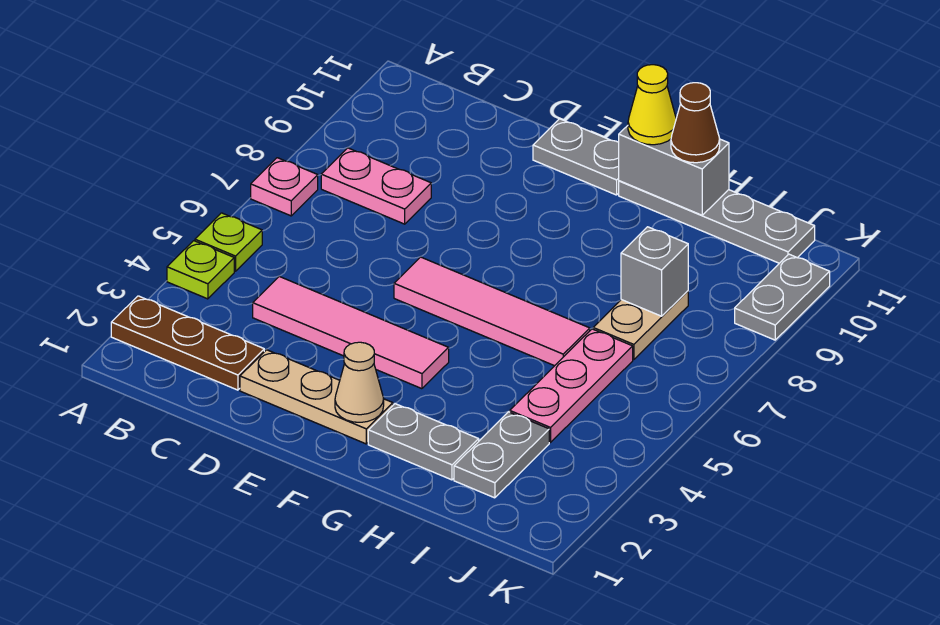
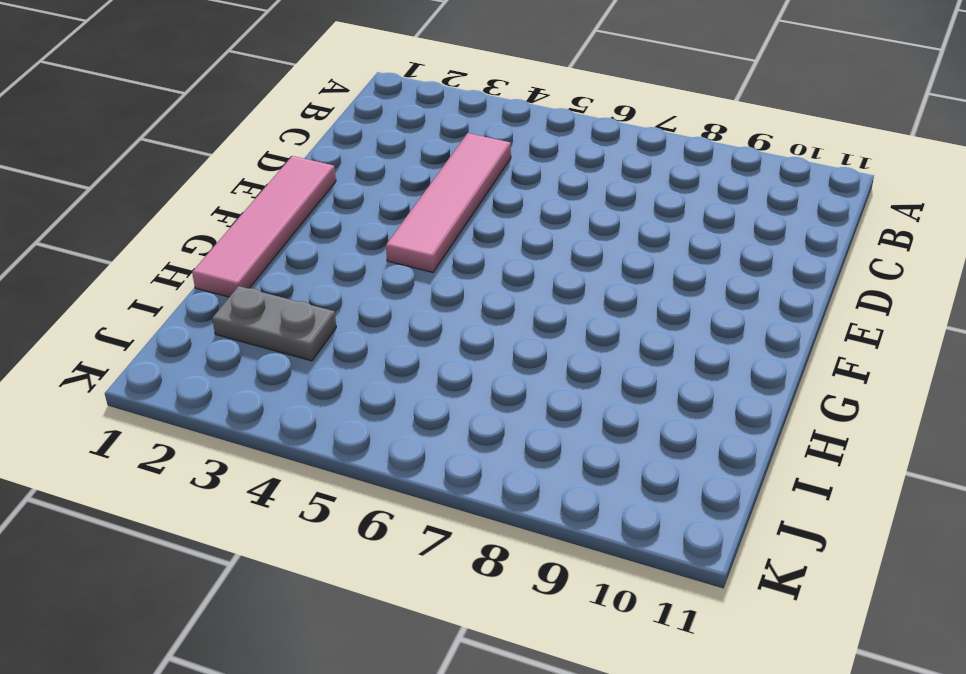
pink 1x4 tile [192,156,336,297] -> pink 1x4 tile moved to [394,257,590,366]
none -> brown 1x3 plate [111,296,264,390]
none -> lime 1x1 plate [167,241,234,299]
none -> lime 1x1 plate [195,213,262,271]

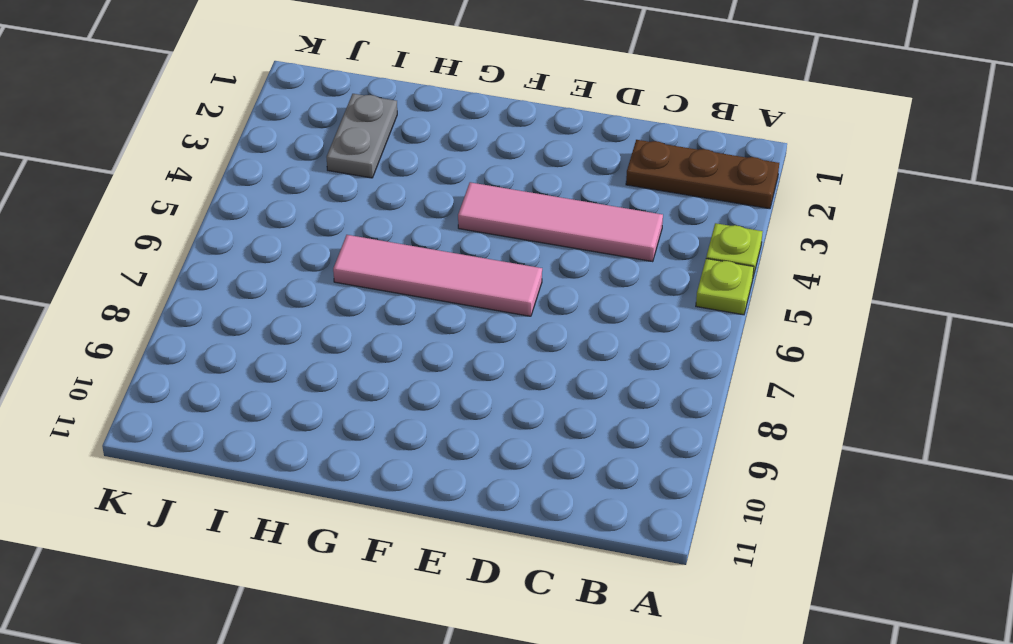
none -> pink 1x1 plate [251,158,318,216]
none -> pink 1x2 plate [321,148,431,224]
none -> tan 1x3 plate [240,350,393,444]

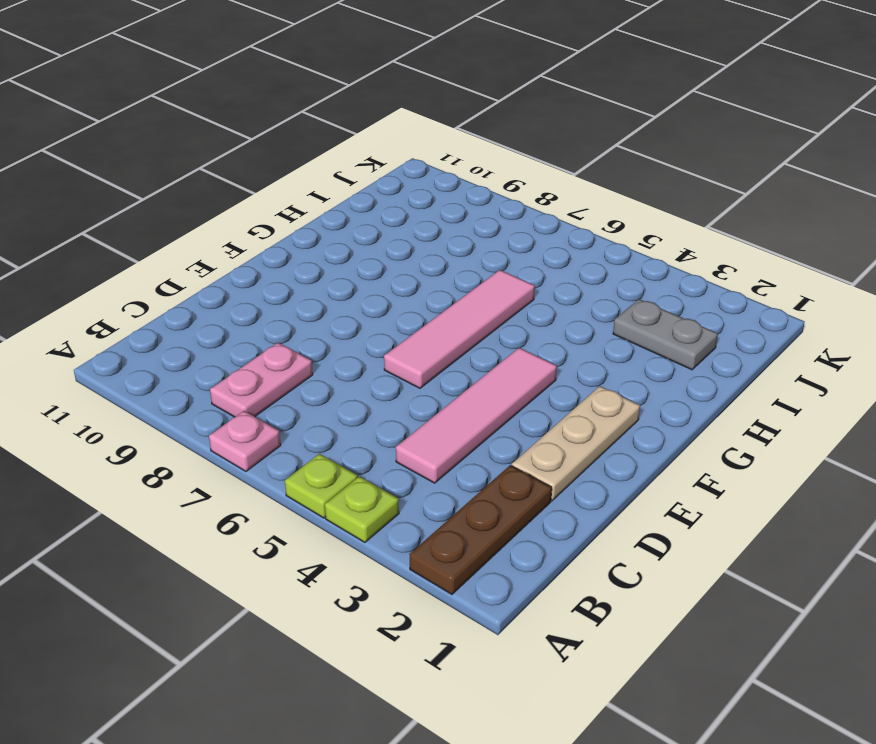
none -> grey 1x2 plate [533,119,619,195]
none -> grey 1x2 plate [368,404,479,480]
none -> grey 1x4 plate [619,181,815,263]

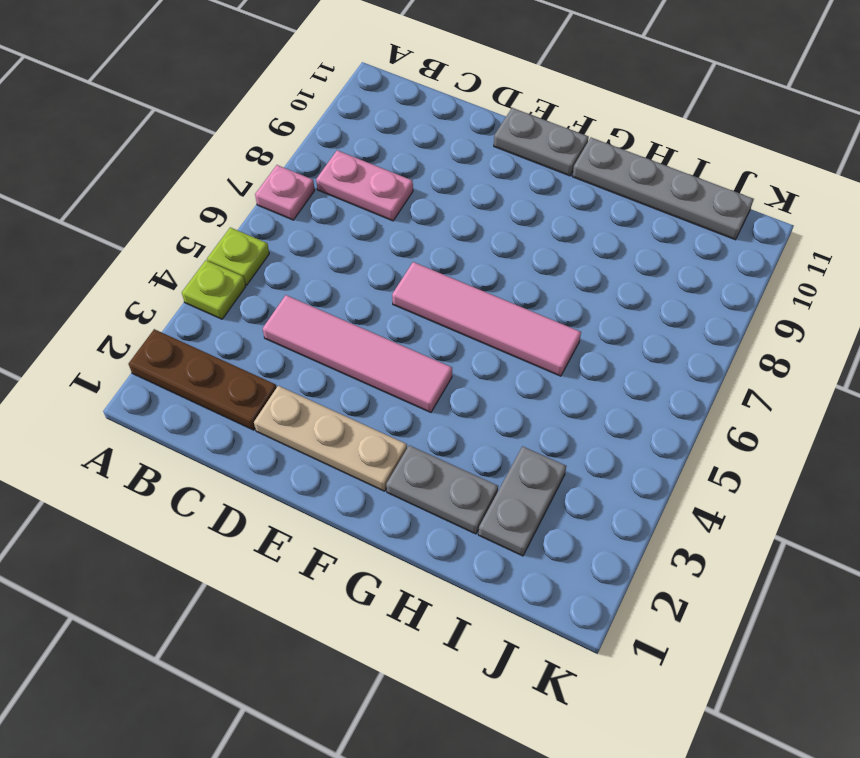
none -> pink 1x3 plate [510,329,633,443]
none -> tan 1x2 plate [593,291,688,360]
none -> grey 1x2 plate [735,254,830,340]

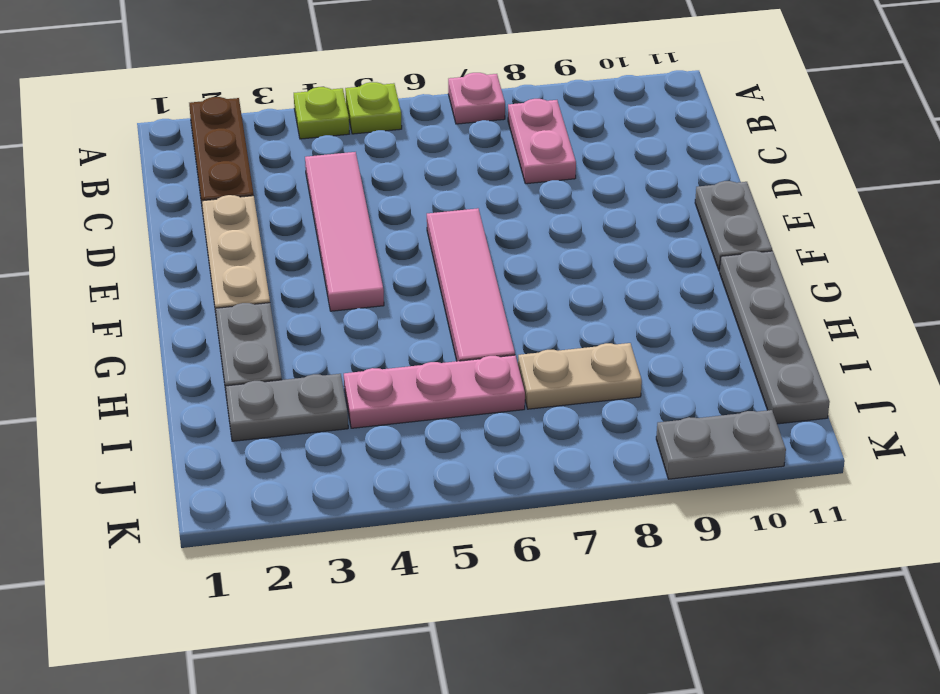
none -> tan 1x1 cone [335,342,384,422]
none -> grey 1x2 brick [619,126,729,215]
none -> grey 1x1 brick [621,227,688,316]

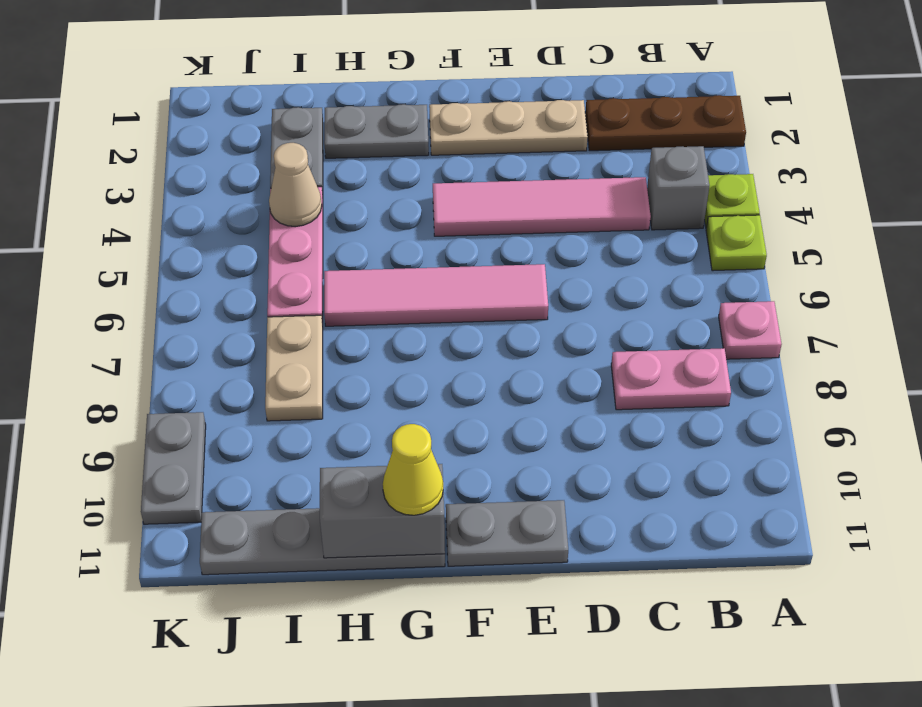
grey 1x1 brick [647,146,709,230] -> grey 1x1 brick moved to [621,227,688,316]
tan 1x1 cone [269,143,322,227] -> tan 1x1 cone moved to [335,342,384,422]
none -> brown 1x1 cone [671,83,720,163]

